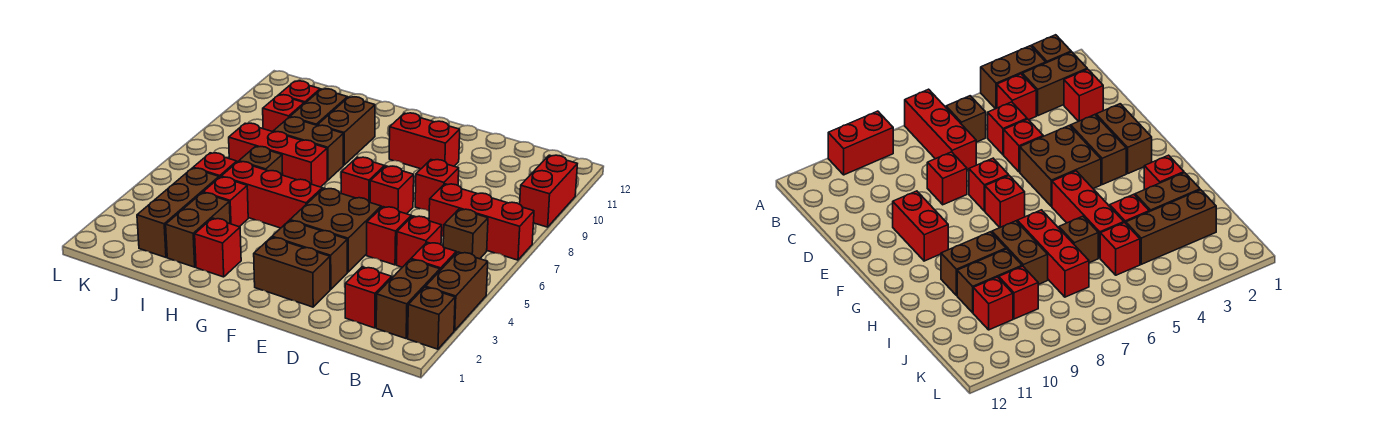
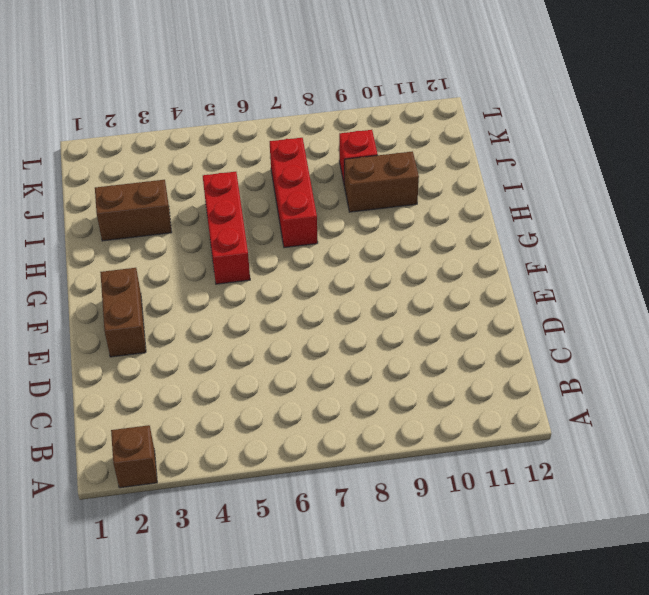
none -> brown 1x2 brick [426,252,488,331]
none -> red 1x3 brick [429,184,534,260]
none -> red 1x2 brick [520,155,577,227]
none -> brown 1x2 brick [376,259,440,338]

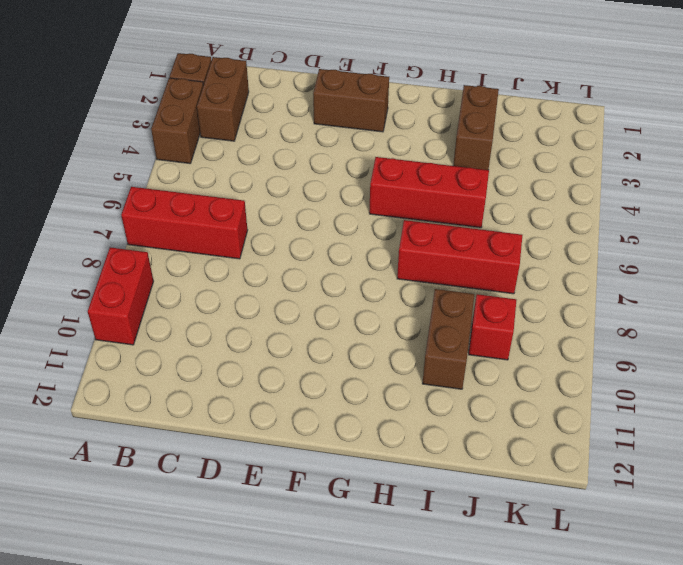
none -> red 1x1 brick [411,242,456,270]
none -> brown 1x1 brick [443,209,488,259]
none -> red 1x1 brick [345,267,392,328]
none -> red 1x1 brick [397,216,442,267]

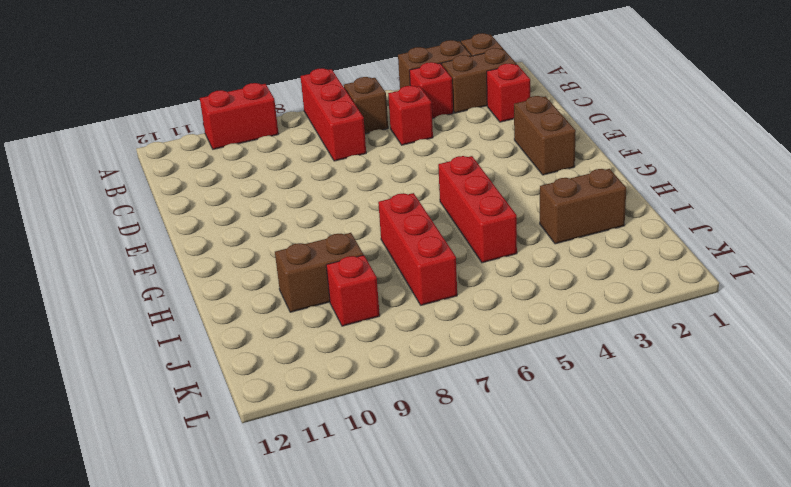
none -> red 1x1 brick [367,207,411,265]
none -> red 1x1 brick [415,160,459,211]
none -> brown 1x2 brick [272,221,347,289]
none -> brown 2x2 brick [290,188,381,272]

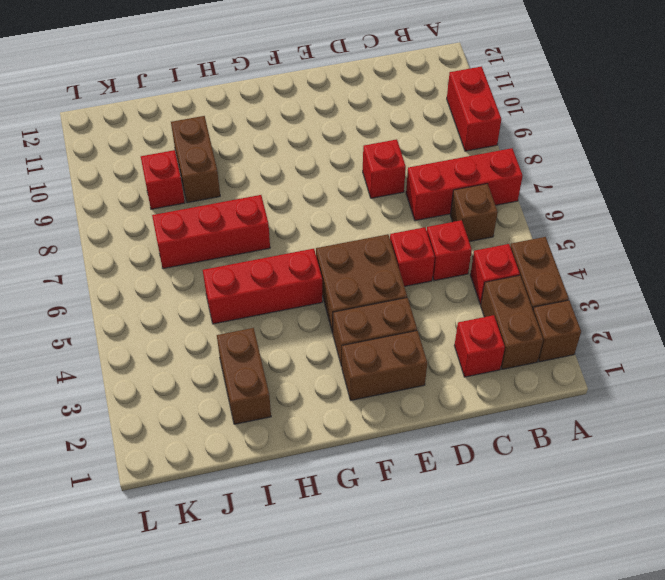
none -> red 1x1 brick [370,166,414,214]
none -> red 1x2 brick [389,113,460,169]
none -> red 1x1 brick [341,157,385,202]
none -> red 1x1 brick [195,218,241,277]

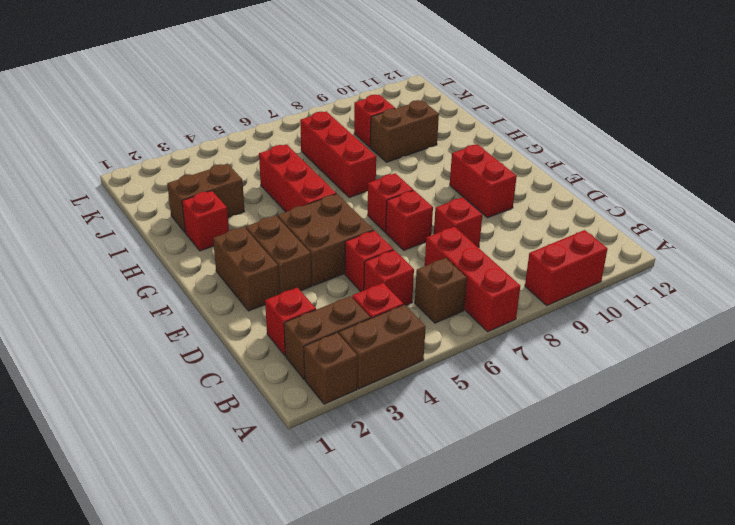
none -> brown 1x2 brick [273,117,343,180]
none -> brown 1x2 brick [318,97,375,165]
none -> red 1x1 brick [203,177,248,227]
none -> brown 1x1 brick [239,146,283,175]

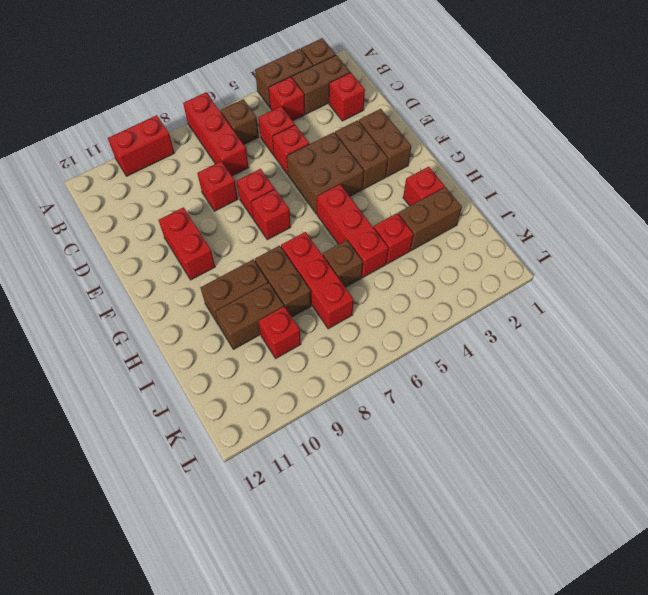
none -> brown 1x3 brick [137,168,219,257]
none -> red 1x1 brick [193,153,237,178]
none -> red 1x1 brick [279,81,320,104]

